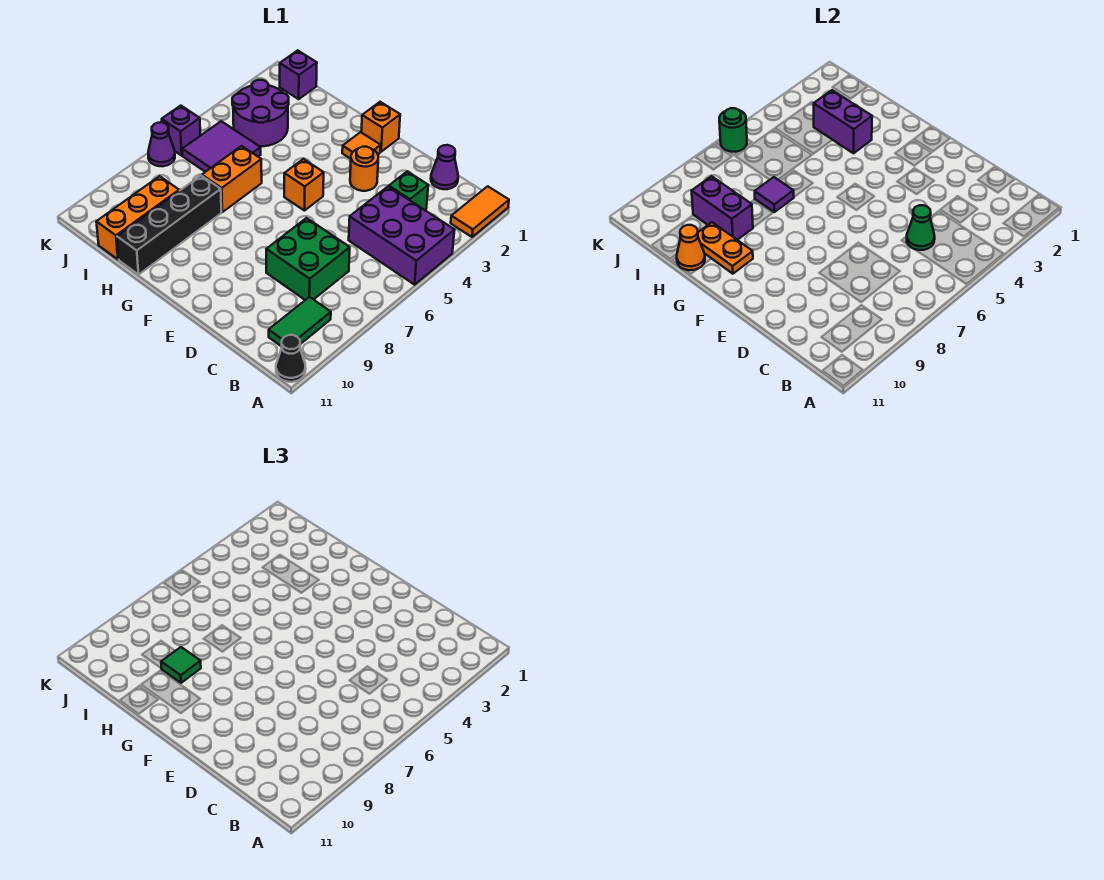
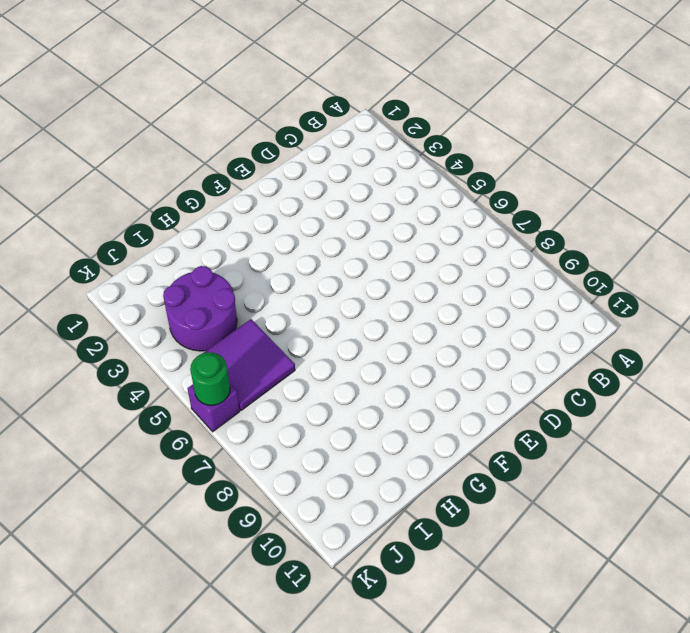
none -> orange 1x2 tile [451,186,509,237]
none -> purple 2x3 brick [349,187,455,285]
none -> black 1x1 cone [276,335,306,382]

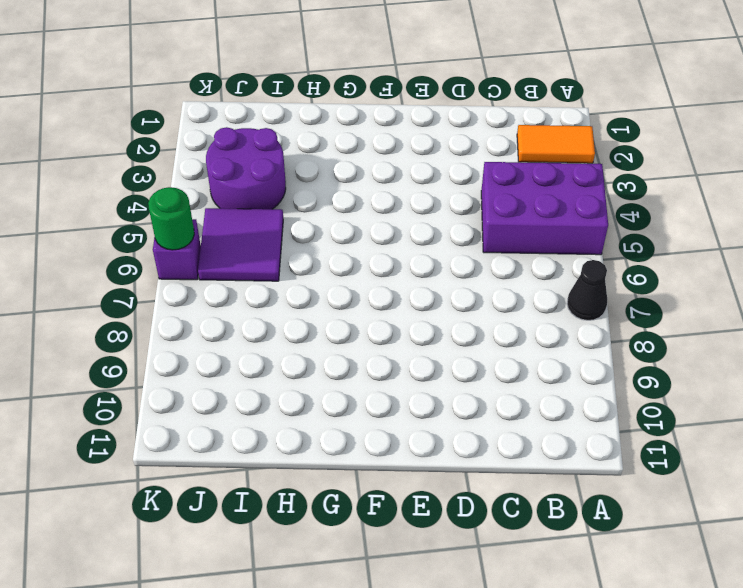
orange 1x2 tile [517,125,595,163] -> orange 1x2 tile turned to [451,186,509,237]
black 1x1 cone [567,260,607,320] -> black 1x1 cone moved to [276,335,306,382]
none -> green 1x2 tile [269,297,331,347]
none -> purple 1x1 cone [431,145,458,189]
none -> green 1x1 brick [389,171,428,210]

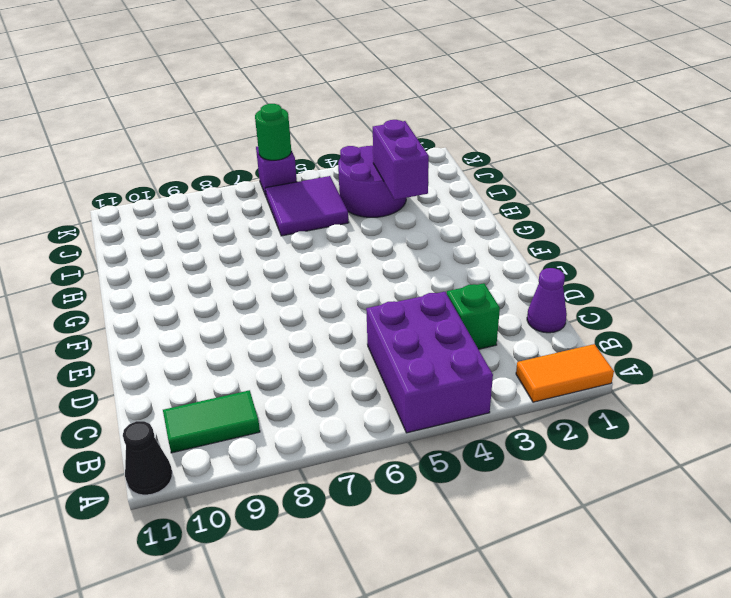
none -> green 2x2 brick [266,218,350,300]
none -> orange 1x1 round brick [350,147,378,191]
none -> orange 1x1 brick [361,102,400,152]

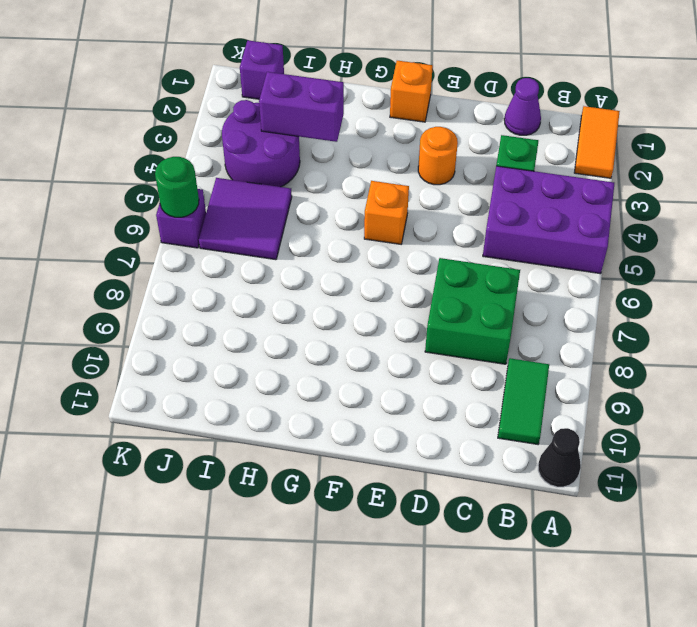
none -> orange 1x1 tile [342,132,381,159]
none -> orange 1x2 brick [202,146,262,212]
none -> black 1x4 brick [117,176,221,275]

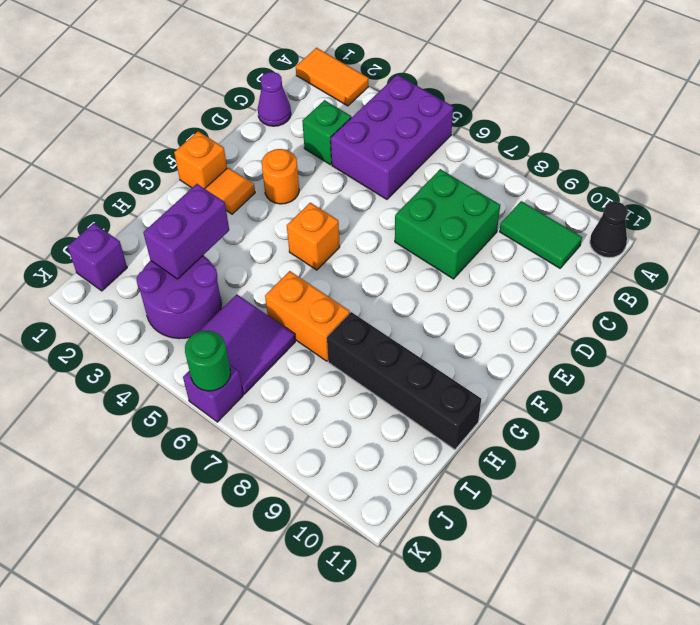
none -> orange 1x3 brick [96,176,179,259]
none -> purple 1x1 cone [148,122,175,166]
none -> green 1x1 cone [907,205,935,250]

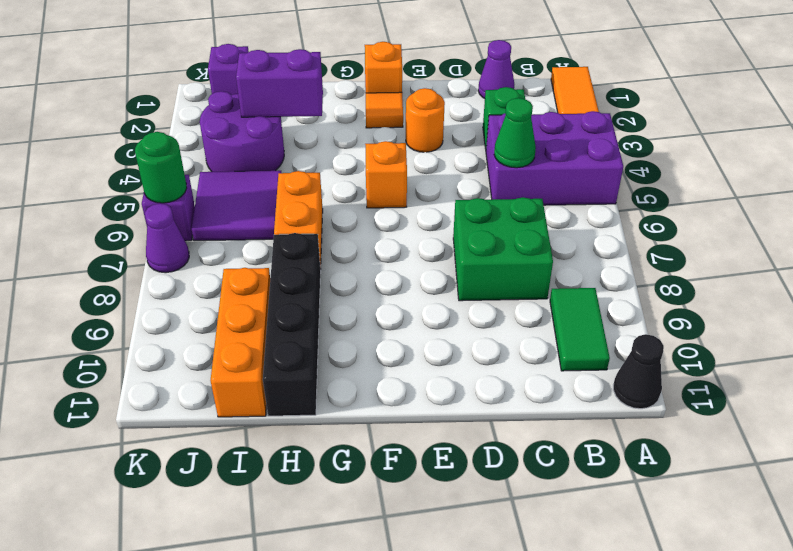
none -> orange 1x2 plate [698,222,753,274]
none -> purple 1x1 tile [755,177,794,212]
none -> purple 1x2 brick [692,176,753,240]

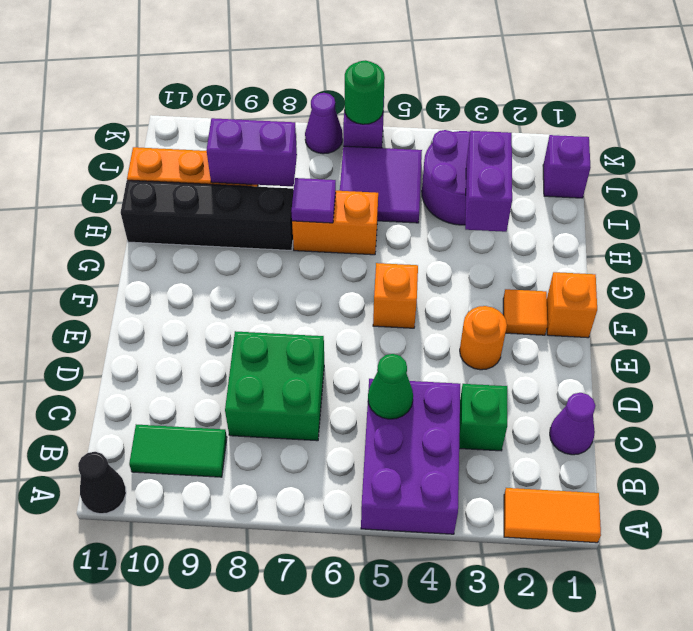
purple 1x2 brick [206,118,297,186] -> purple 1x2 brick turned to [692,176,753,240]
none -> orange 1x2 plate [698,222,753,274]
none -> orange 1x1 cone [677,225,705,270]
none -> green 1x1 tile [161,647,201,683]

